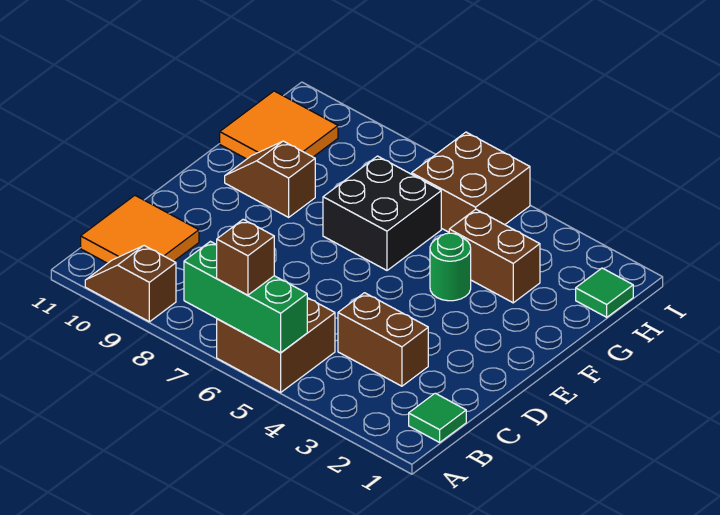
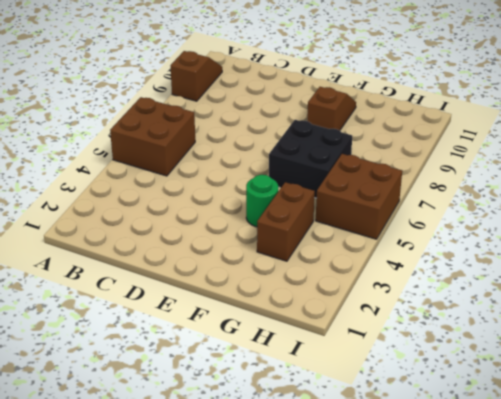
none -> green 1x1 tile [409,393,466,442]
none -> orange 2x2 tile [81,195,199,263]
none -> brown 1x2 brick [338,293,428,386]

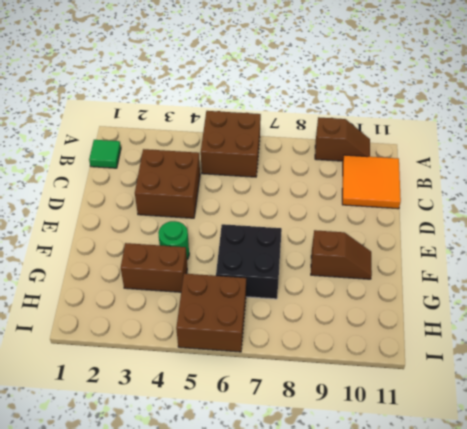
brown 2x2 brick [135,149,200,218] -> brown 1x2 brick [338,293,428,386]
none -> orange 2x2 tile [220,91,338,159]
none -> green 1x1 tile [576,268,633,317]
none -> green 1x3 brick [184,241,307,353]

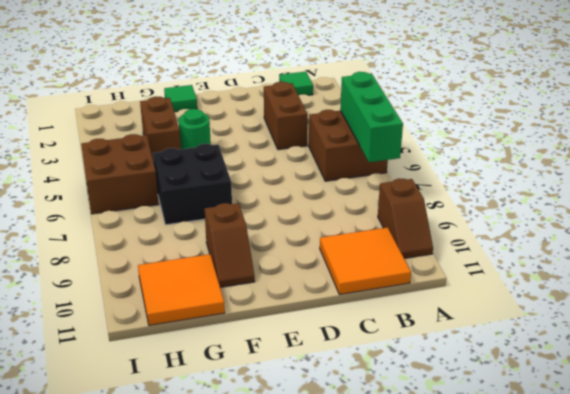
green 1x1 tile [164,85,197,112] -> green 1x1 tile moved to [576,268,633,317]
none -> brown 1x1 brick [217,219,274,295]

